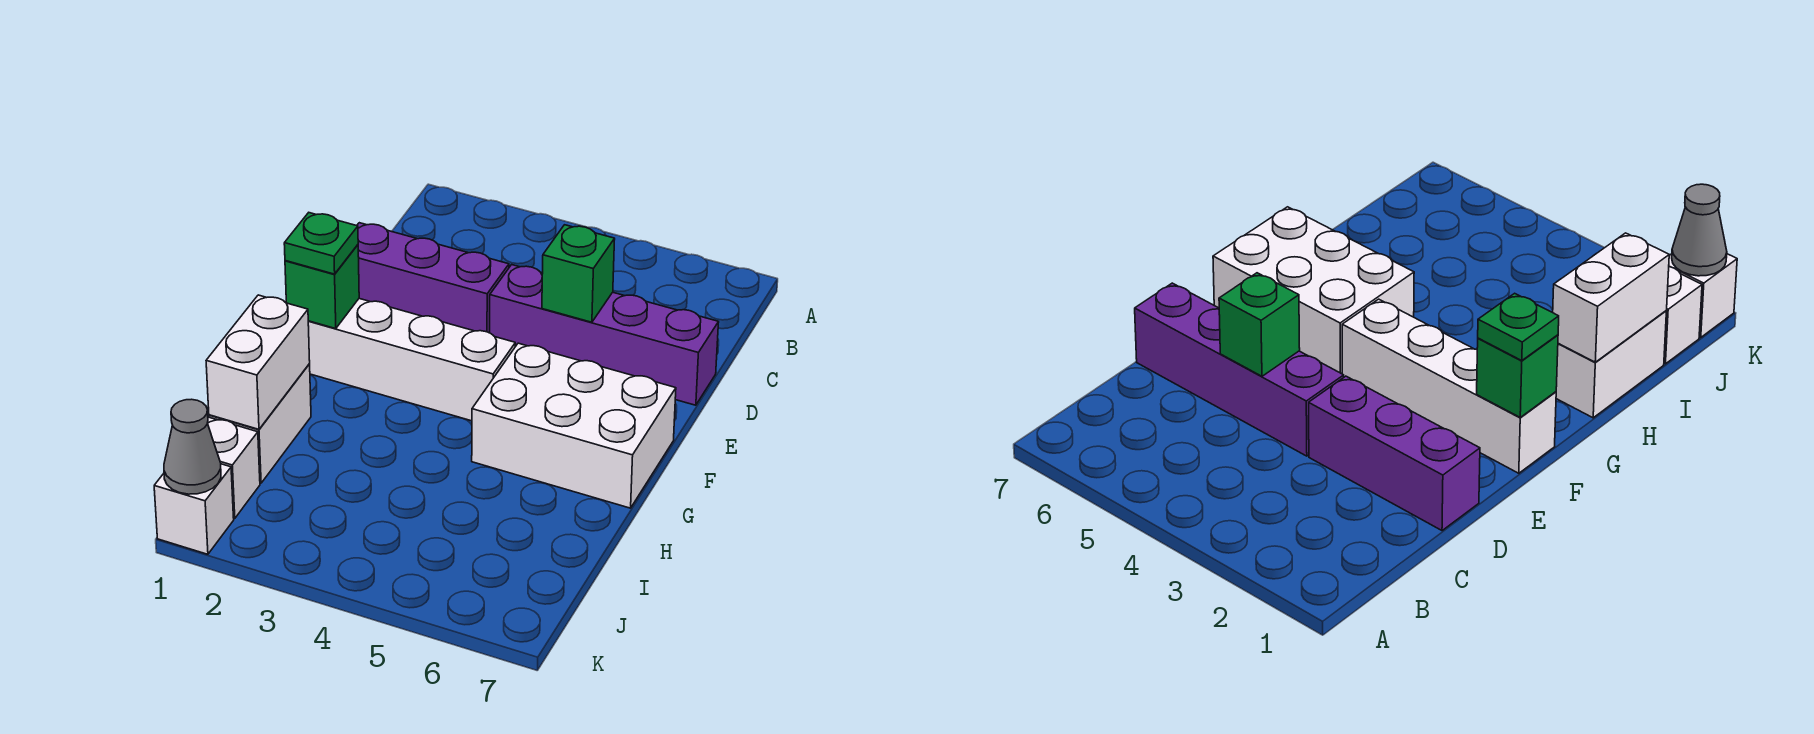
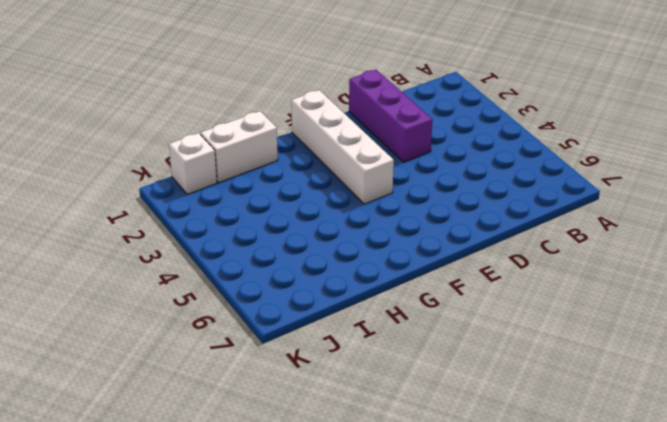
none -> purple 1x4 brick [489,265,719,405]
none -> white 2x3 brick [472,343,676,508]
none -> white 1x1 brick [154,464,234,554]

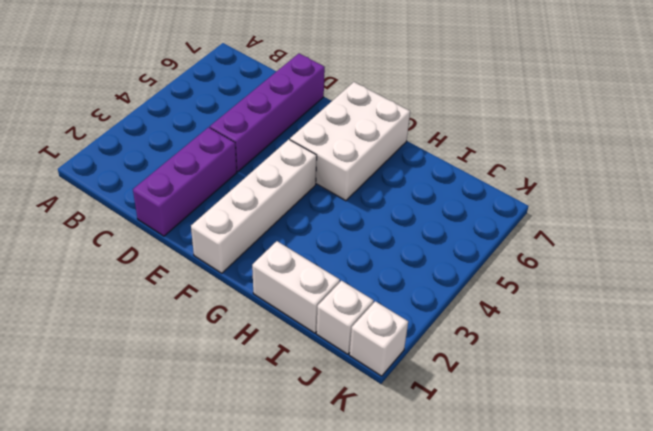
none -> green 1x1 brick [542,225,615,322]
none -> green 1x1 brick [285,245,359,329]
none -> white 1x2 brick [206,295,310,429]

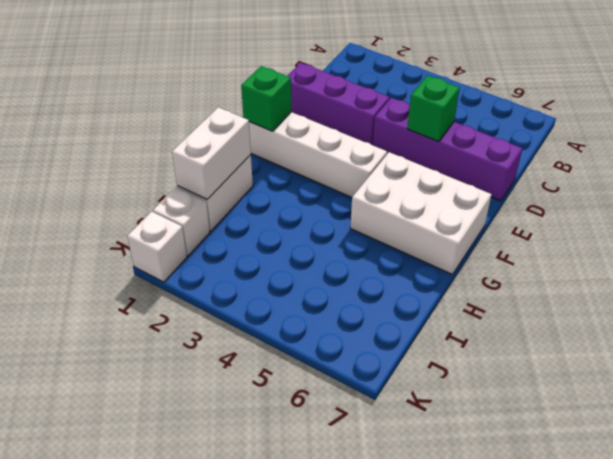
none -> grey 1x1 cone [164,399,221,494]
none -> green 1x1 plate [284,213,358,274]

